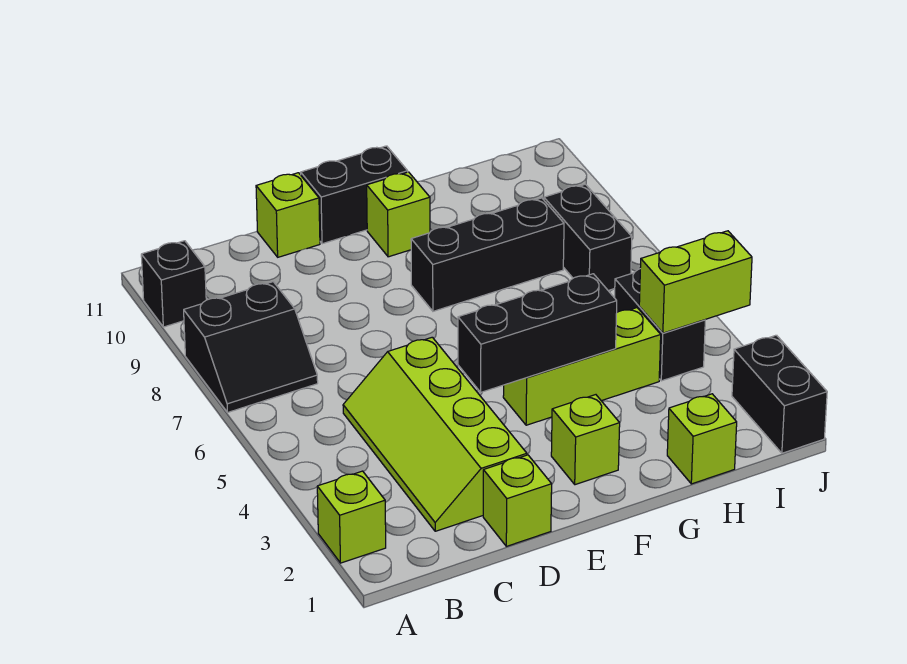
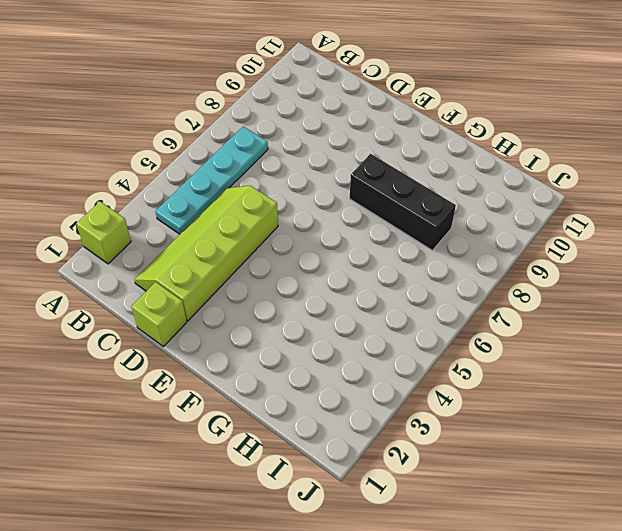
cyan 1x4 plate [155,127,268,234] -> black 2x2 slope [184,282,318,412]
none -> black 1x1 brick [141,241,206,327]
none -> lime 1x1 brick [256,173,320,257]
none -> black 1x2 brick [301,146,408,244]

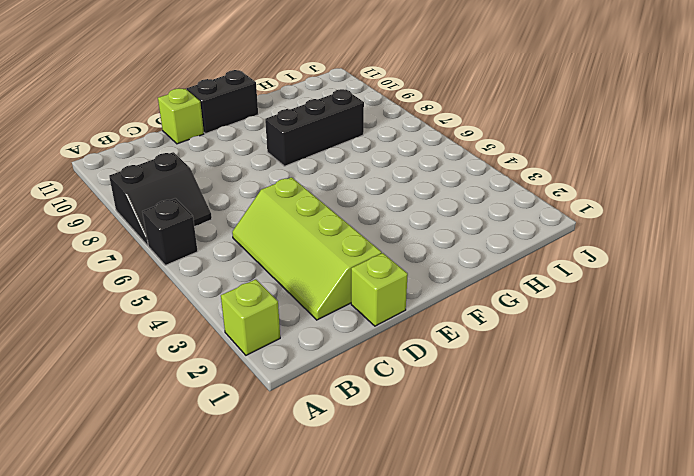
black 1x1 brick [142,198,198,265] -> black 1x1 brick moved to [141,241,206,327]
none -> lime 1x1 brick [551,395,620,485]
none -> lime 1x3 brick [503,308,661,425]
none -> lime 1x1 brick [367,172,430,257]

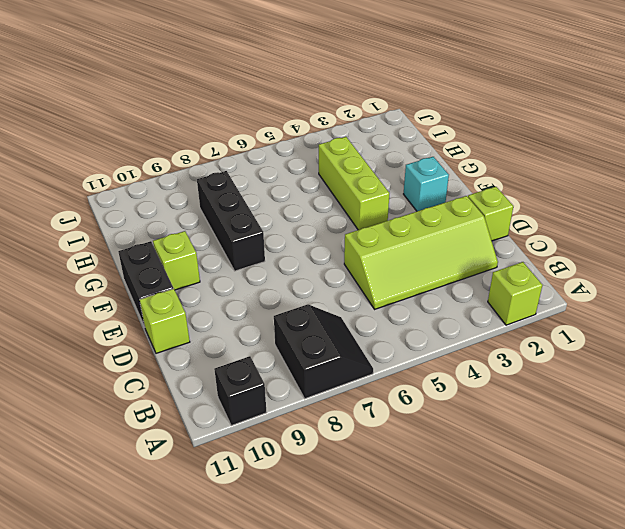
cyan 1x1 brick [404,157,449,211] -> lime 1x1 brick [551,395,620,485]
none -> lime 1x1 brick [667,394,737,484]
none -> black 1x2 brick [615,269,705,381]
none -> black 1x2 brick [544,184,632,291]

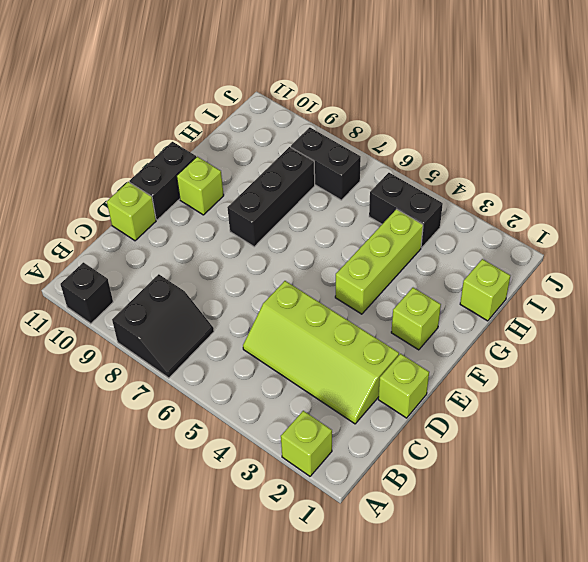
none -> black 1x2 brick [732,335,827,453]
none -> black 1x3 brick [458,274,617,392]
none -> lime 1x2 brick [639,231,752,333]

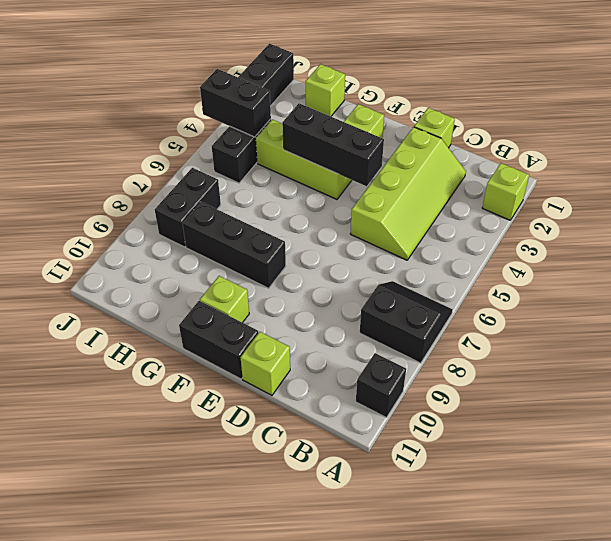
black 1x2 brick [200,69,271,137] -> lime 1x2 brick [639,231,752,333]

